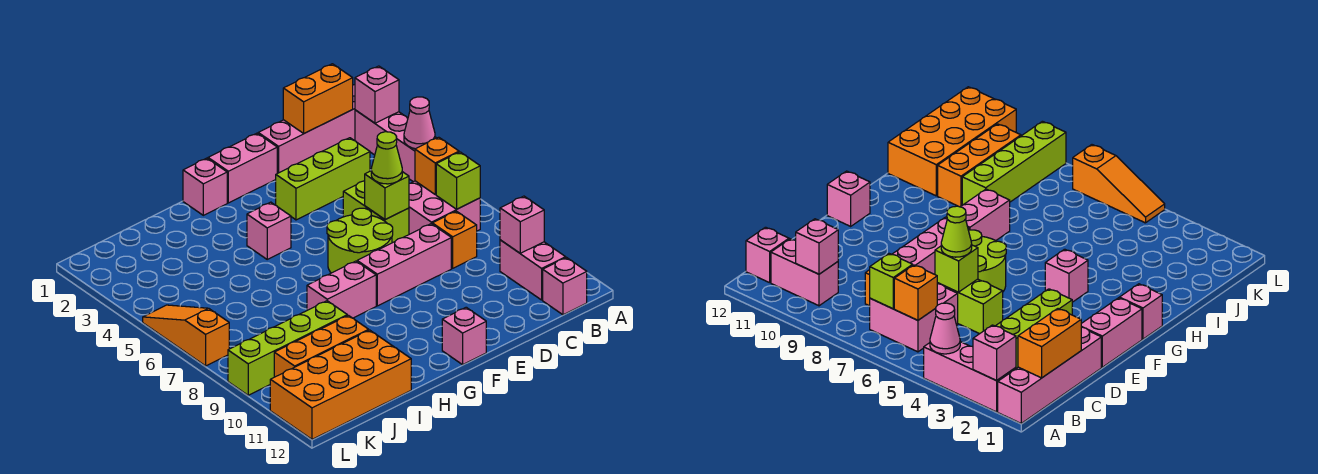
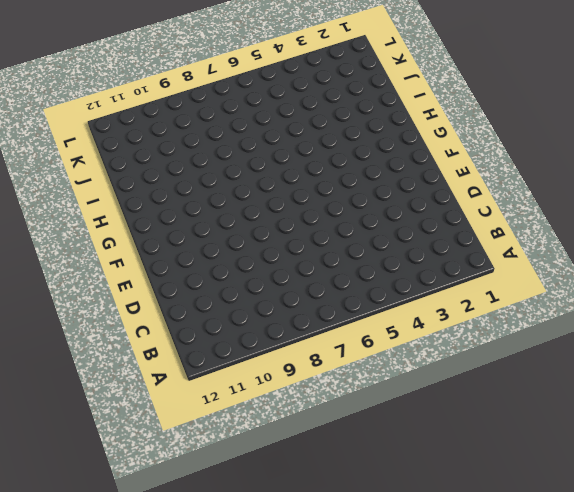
none -> pink 1x4 brick [258,85,355,173]
none -> pink 1x3 brick [355,110,436,182]
none -> pink 2x2 brick [409,181,480,234]

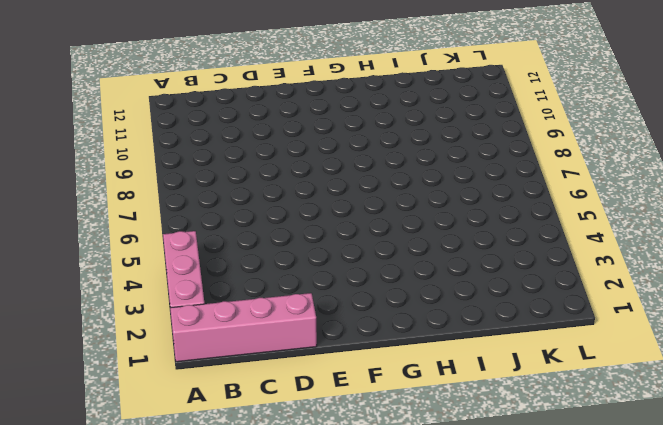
none -> pink 2x2 brick [409,181,480,234]
none -> pink 1x2 brick [500,240,566,300]
none -> pink 1x1 brick [543,258,587,315]

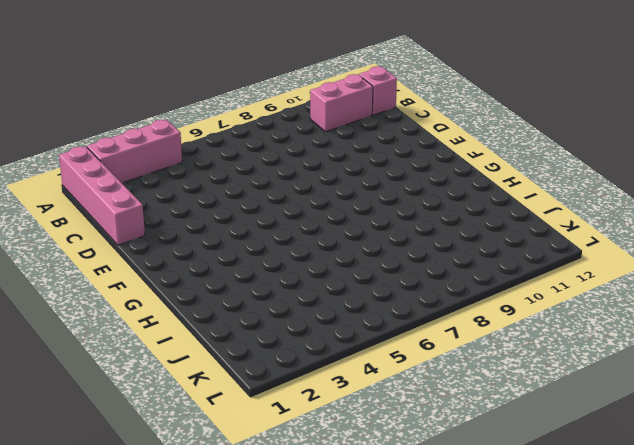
none -> pink 2x2 brick [409,181,480,234]
none -> lime 1x3 brick [276,138,370,220]
none -> orange 1x1 brick [432,211,477,268]

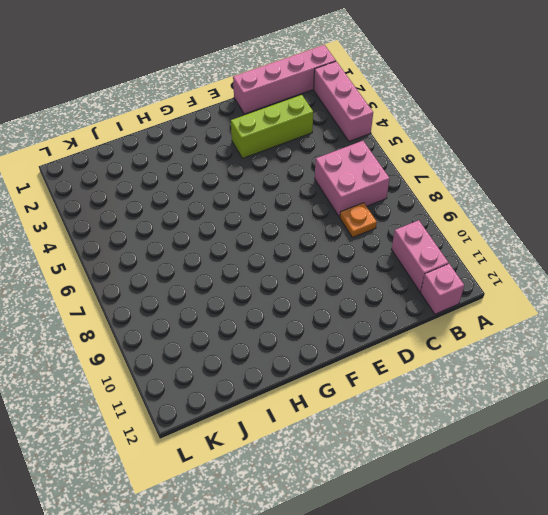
orange 1x1 plate [340,203,377,237] -> orange 1x1 brick [432,211,477,268]
none -> lime 1x2 brick [343,181,409,243]
none -> pink 1x3 brick [357,224,451,306]
none -> pink 1x2 brick [208,133,277,203]

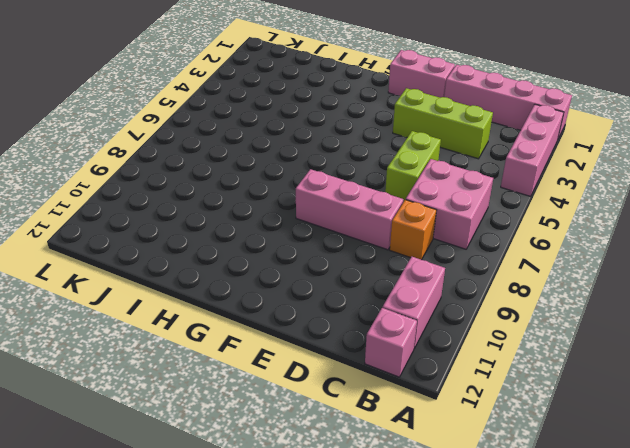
none -> lime 2x2 round brick [327,208,393,273]
none -> pink 1x1 brick [442,307,486,365]
none -> pink 1x1 brick [183,158,227,215]

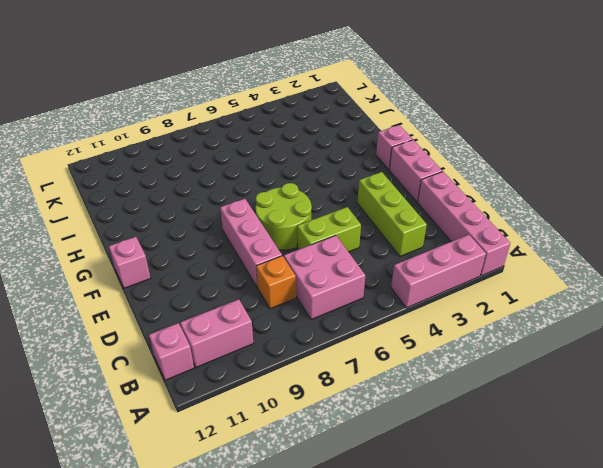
none -> pink 1x1 brick [247,202,291,259]
none -> pink 1x2 brick [307,261,376,318]
none -> lime 1x4 brick [228,301,347,395]

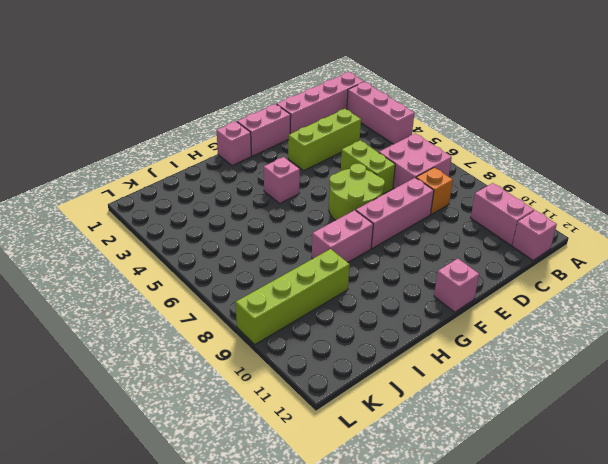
none -> orange 1x3 brick [274,315,369,377]
none -> orange 2x4 brick [270,330,411,439]
none -> orange 1x3 slope [143,305,229,366]

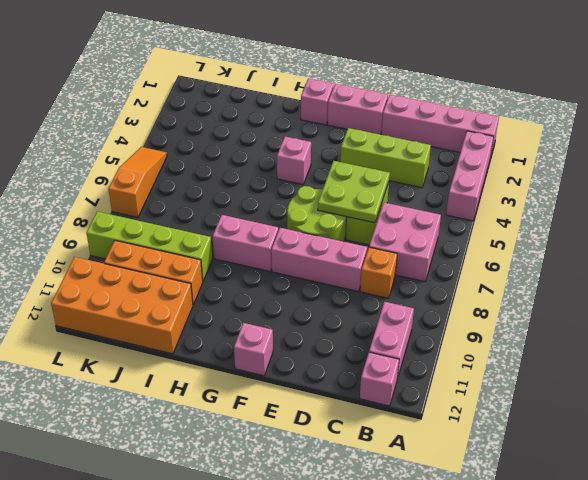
lime 2x2 plate [318,161,390,223] -> lime 1x1 brick [365,171,409,220]
none -> pink 1x1 brick [355,66,399,123]
none -> pink 1x1 cone [404,97,435,149]
none -> orange 1x2 brick [283,64,353,133]

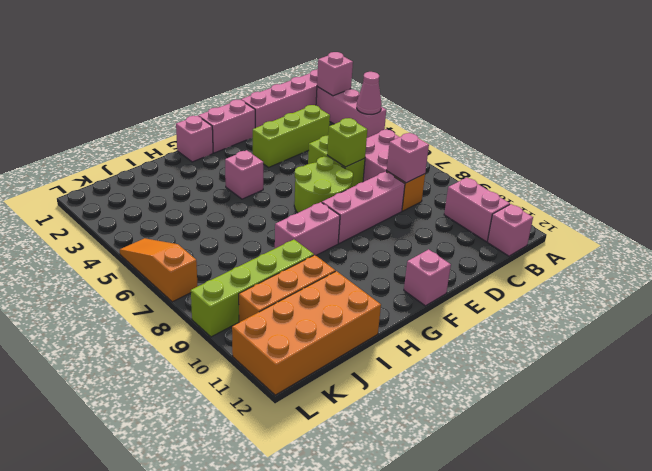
pink 1x1 brick [387,133,429,183] -> pink 1x1 brick moved to [500,196,544,253]
none -> orange 1x2 brick [283,64,353,133]
none -> orange 1x1 brick [415,137,459,194]
none -> lime 1x1 brick [436,152,480,209]

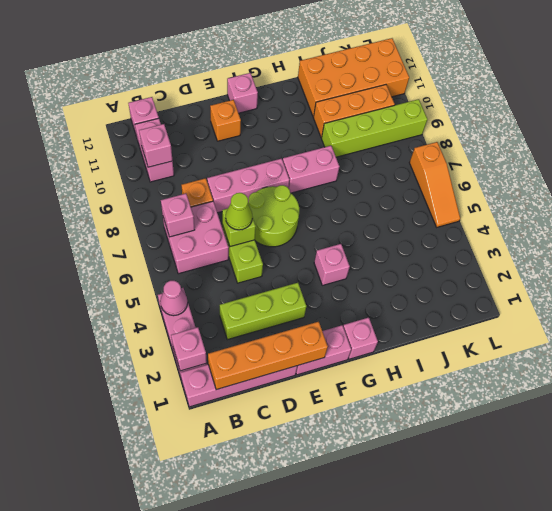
orange 1x4 brick [208,322,328,390] -> orange 1x2 brick [283,64,353,133]
pink 1x1 brick [161,194,195,237] -> lime 1x1 brick [436,152,480,209]
orange 1x1 brick [210,100,241,141] -> orange 1x1 brick moved to [415,137,459,194]

